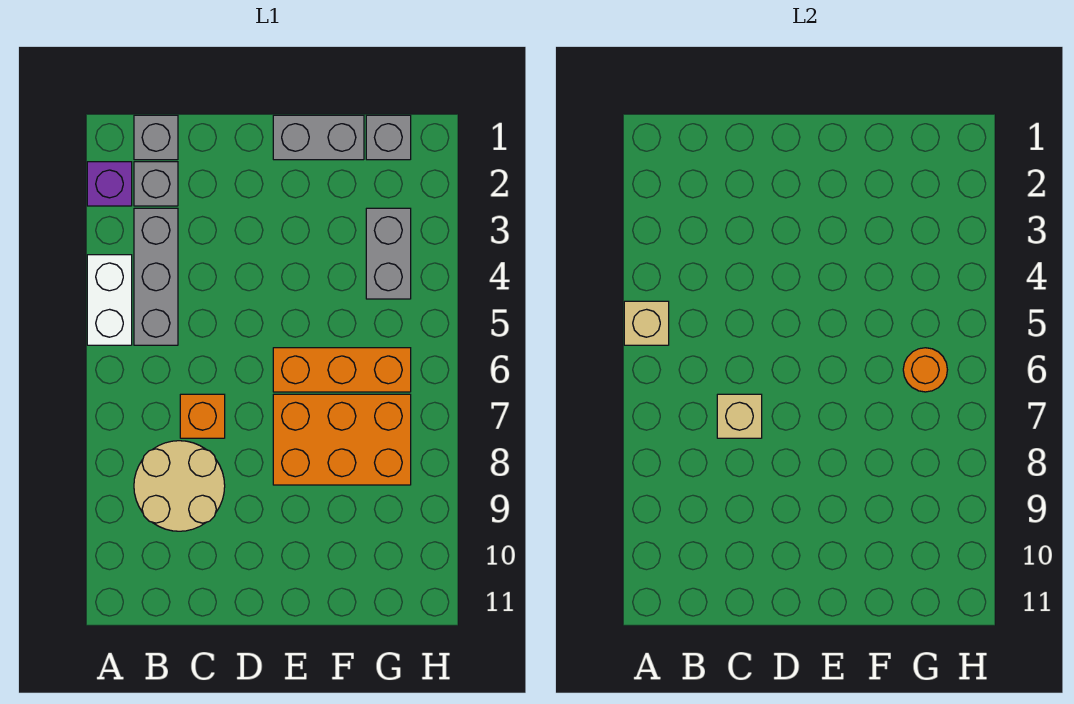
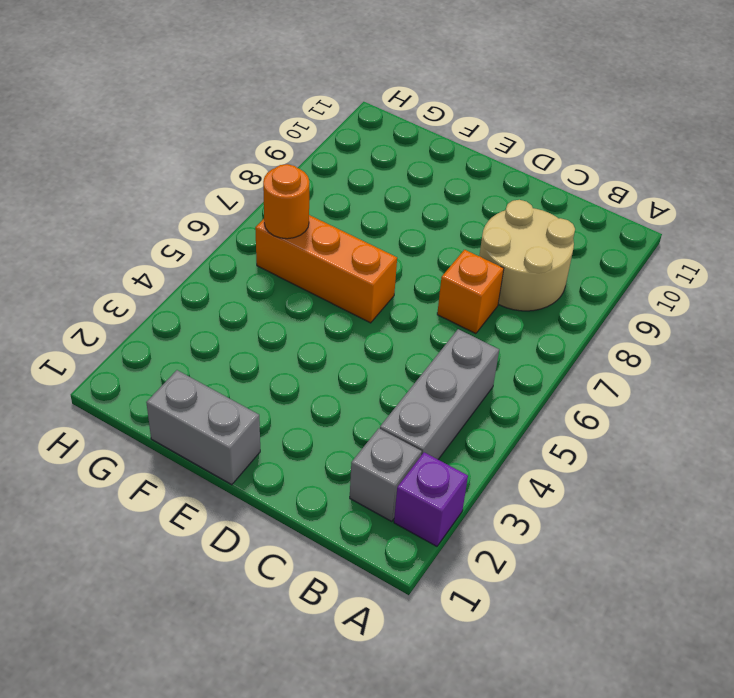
none -> white 1x2 brick [87,255,132,345]
none -> grey 1x1 brick [134,115,178,160]
none -> orange 2x3 brick [273,394,411,485]

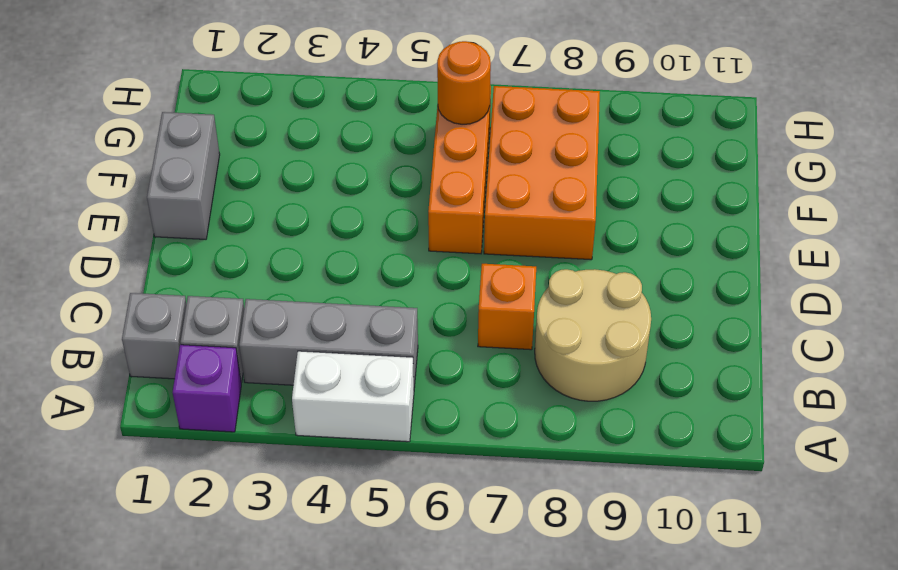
none -> grey 1x1 brick [366,115,411,160]
none -> grey 1x2 brick [366,208,411,299]
none -> tan 1x1 brick [624,301,669,345]

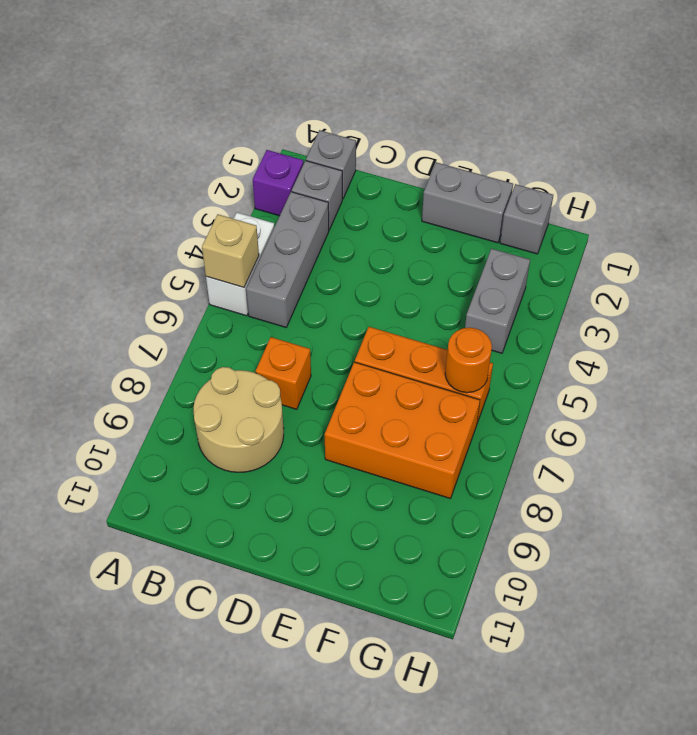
none -> tan 1x1 brick [717,394,762,438]

